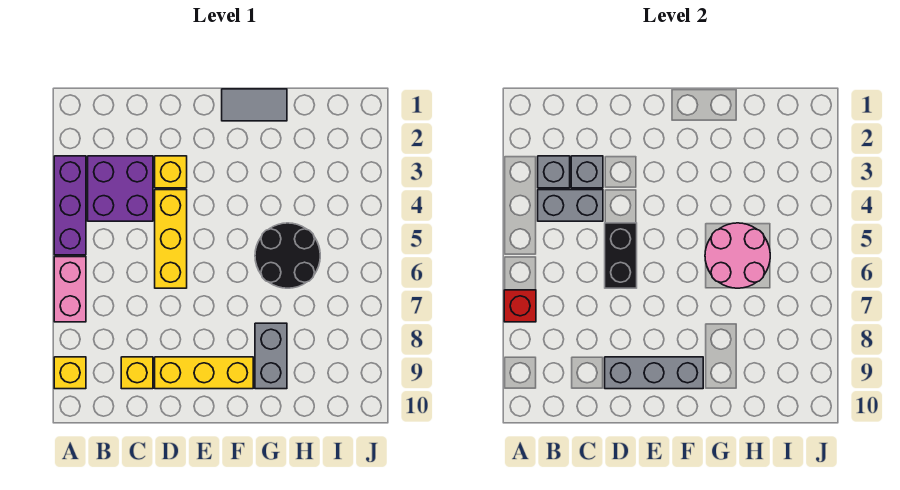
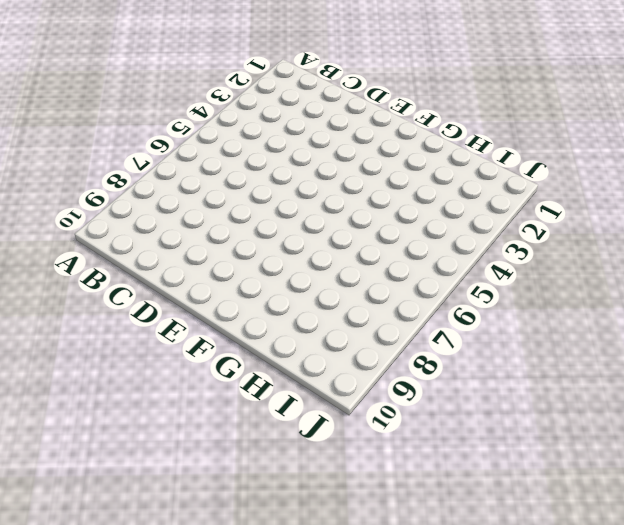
none -> purple 1x3 brick [54,156,86,255]
none -> pink 1x2 brick [54,257,86,322]
none -> yellow 1x1 brick [54,357,86,389]

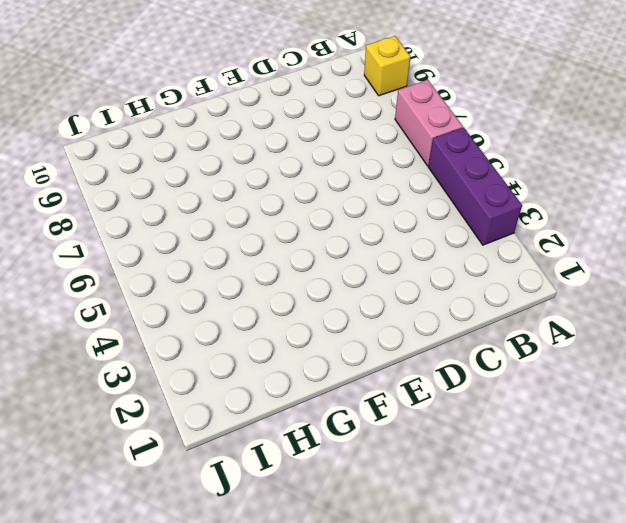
none -> purple 2x2 brick [88,156,153,221]
none -> yellow 1x1 brick [121,357,153,389]
none -> yellow 1x1 brick [155,156,187,188]

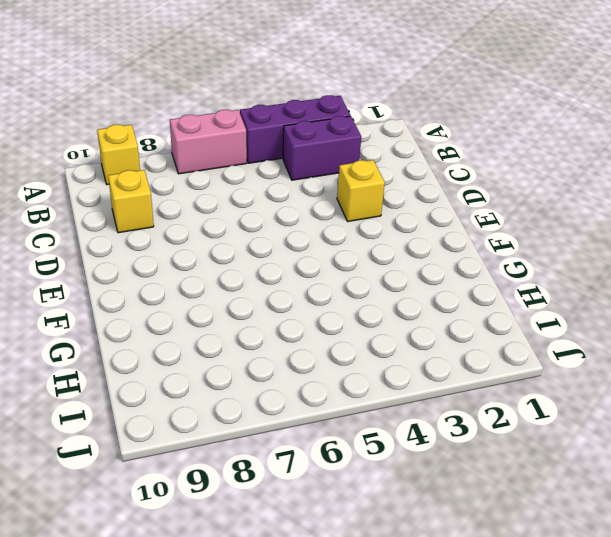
purple 1x2 brick [283,116,361,180] -> purple 2x2 brick [88,156,153,221]
none -> yellow 1x3 brick [155,190,187,288]
none -> yellow 1x3 brick [155,357,253,389]
none -> grey 1x2 tile [222,89,287,121]

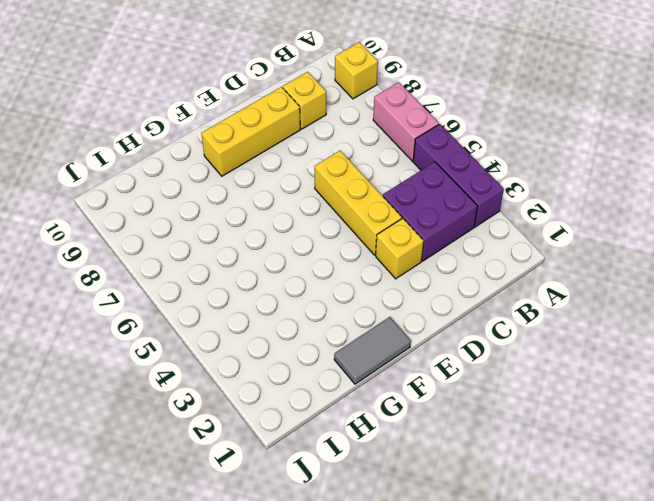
none -> black 2x2 round brick [255,223,320,288]
none -> grey 1x2 brick [255,323,287,389]
none -> red 1x1 brick [504,290,536,322]

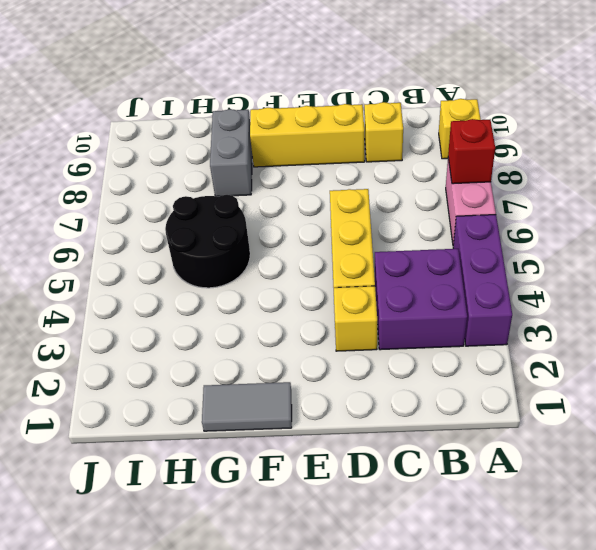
none -> grey 1x1 brick [538,156,570,188]
none -> grey 1x2 brick [538,190,603,221]
none -> grey 1x1 brick [571,156,603,188]

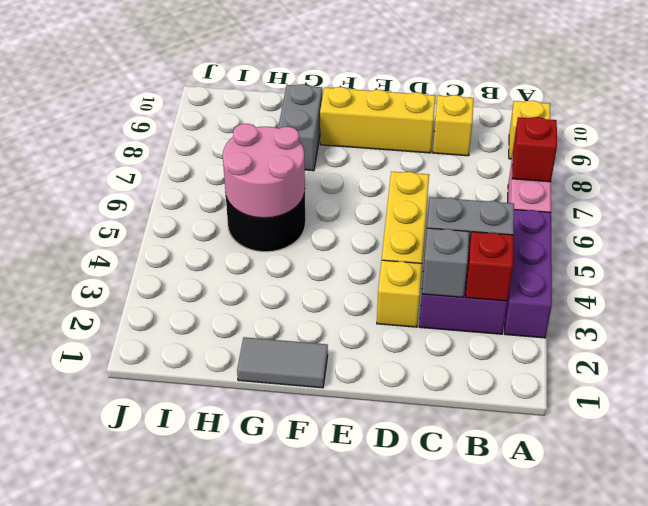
red 1x1 brick [466,232,514,301] -> grey 1x1 brick [538,156,570,188]
none -> black 1x2 brick [605,223,637,288]
none -> grey 1x3 brick [605,357,703,389]

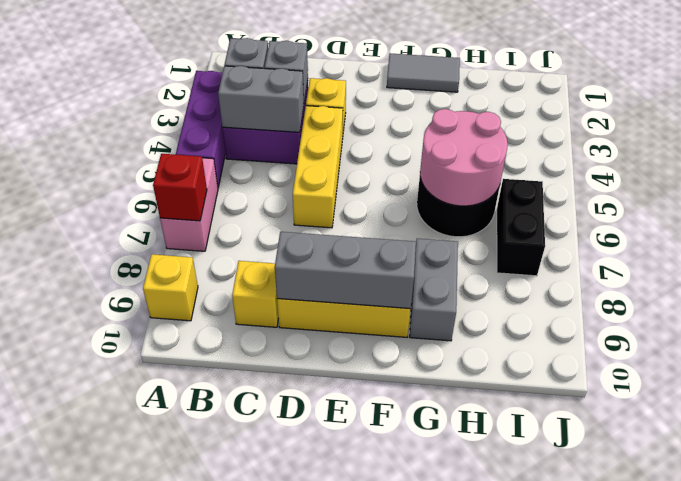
black 1x2 brick [497,179,545,276] -> black 1x2 brick moved to [605,223,637,288]

